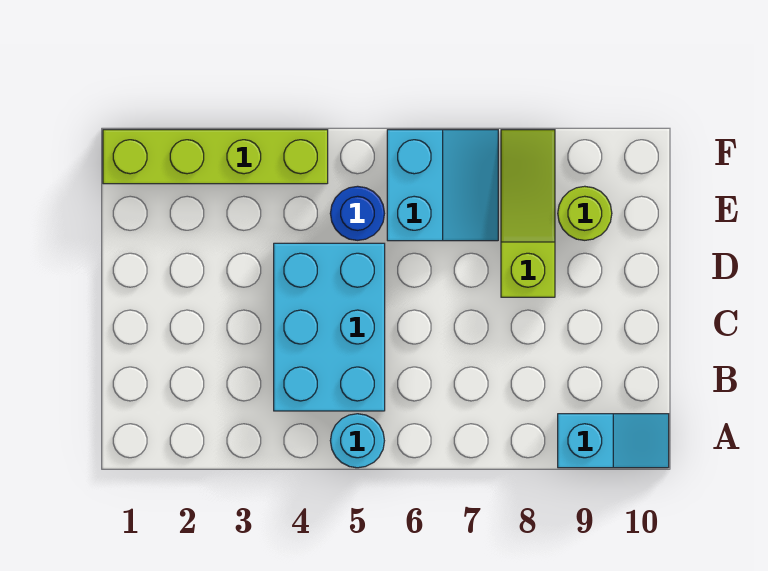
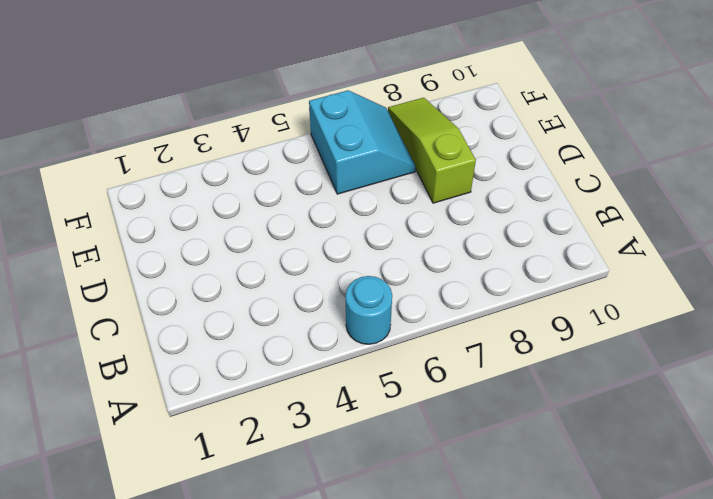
none -> cyan 1x2 slope [558,414,669,468]
none -> cyan 2x3 brick [274,243,385,411]

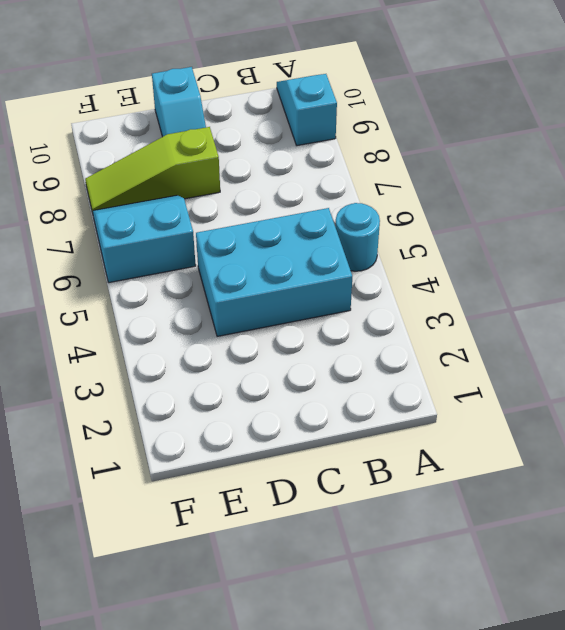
cyan 1x2 slope [152,67,206,137] -> none
none -> blue 1x1 round brick [330,186,384,240]
none -> lime 1x1 round brick [558,186,612,240]

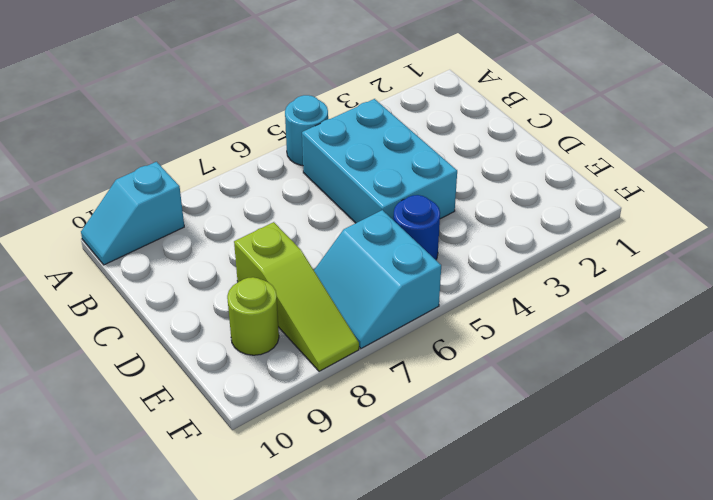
none -> lime 1x4 brick [103,130,328,184]

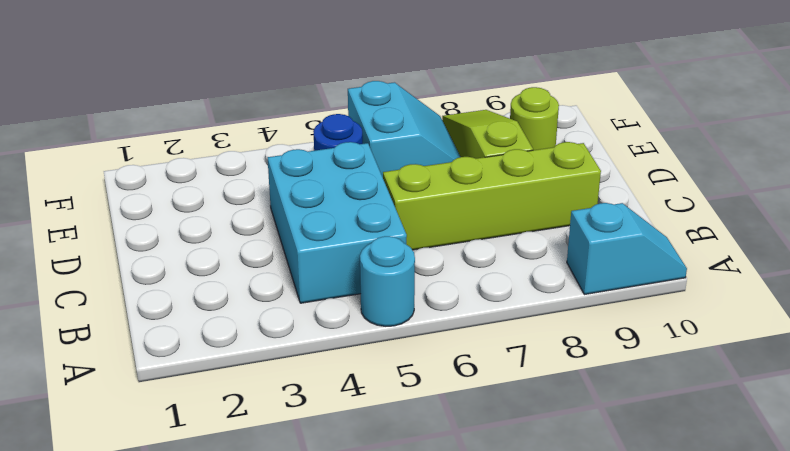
lime 1x4 brick [383,142,601,250] -> lime 1x4 brick moved to [103,130,328,184]

